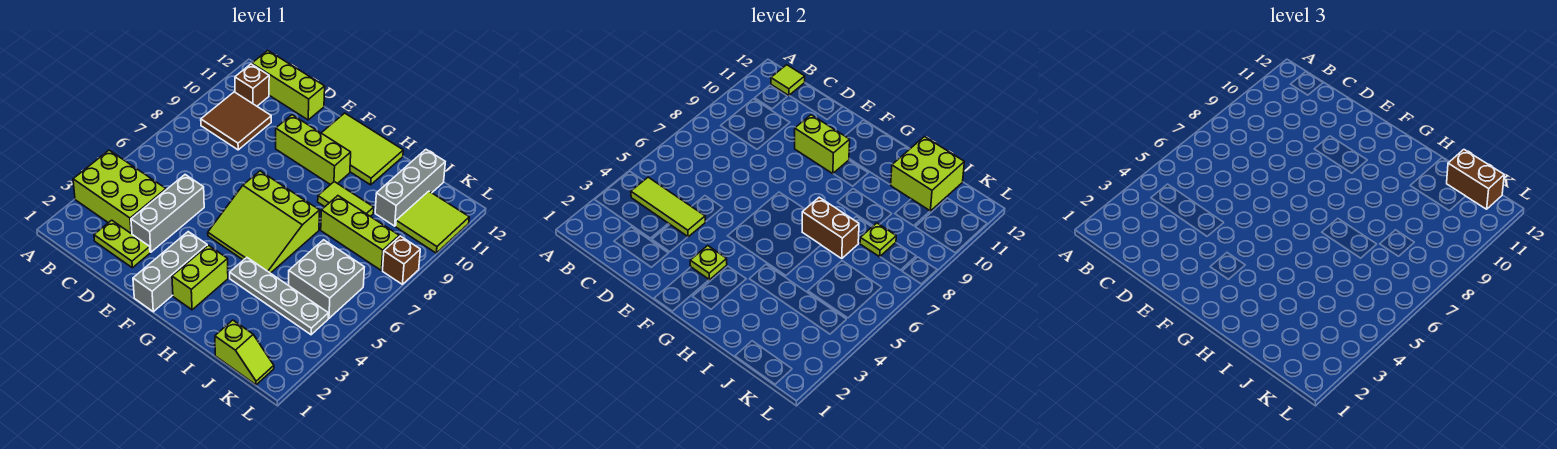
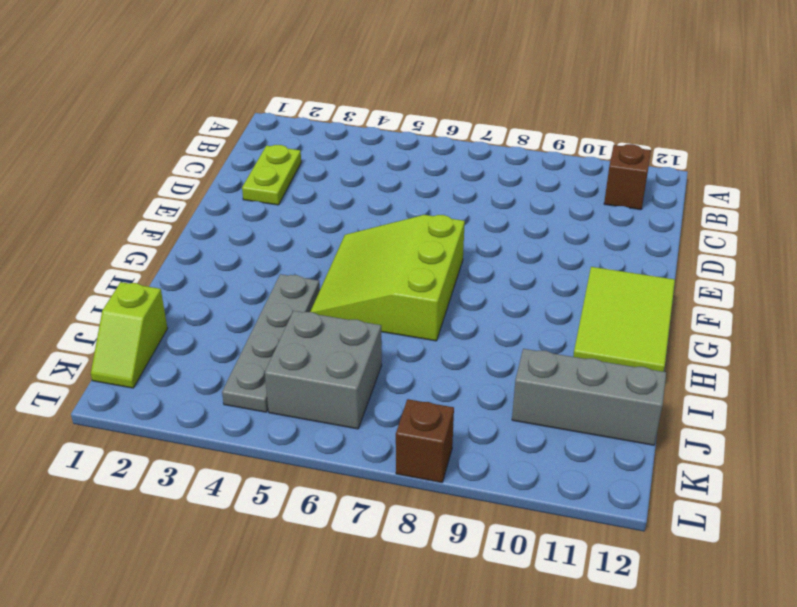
none -> lime 2x3 brick [73,150,166,234]
none -> brown 2x2 tile [201,92,271,150]
none -> lime 1x3 brick [252,51,325,120]

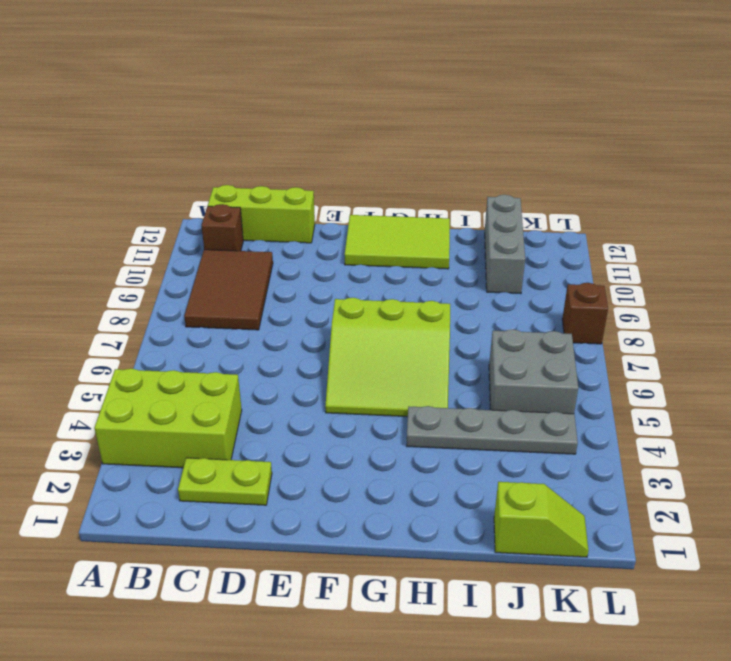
brown 2x3 tile [184,250,273,330] -> brown 2x2 tile [201,92,271,150]
none -> grey 1x3 brick [131,175,204,252]
none -> lime 1x3 brick [276,115,351,185]
none -> grey 1x3 brick [133,232,207,312]

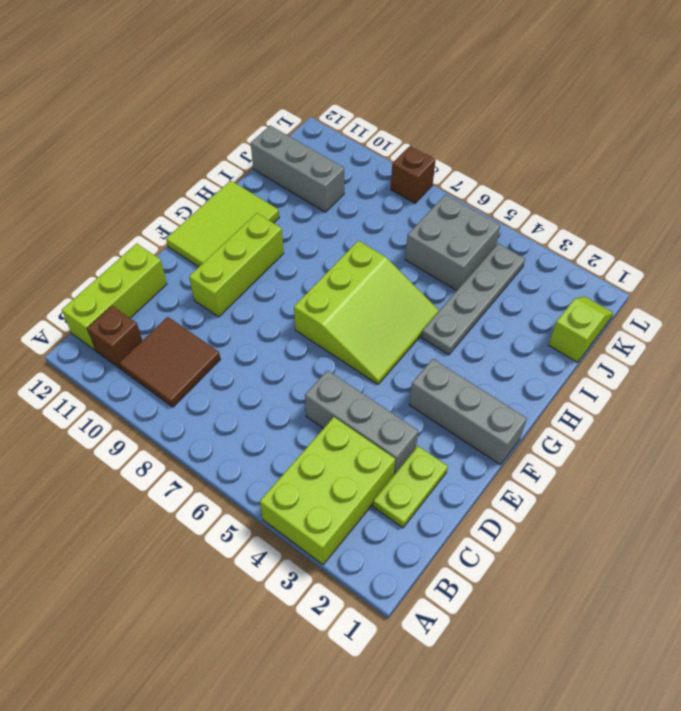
none -> lime 1x2 brick [172,245,228,310]
none -> lime 1x2 tile [318,182,374,216]
none -> lime 1x3 brick [321,196,399,271]

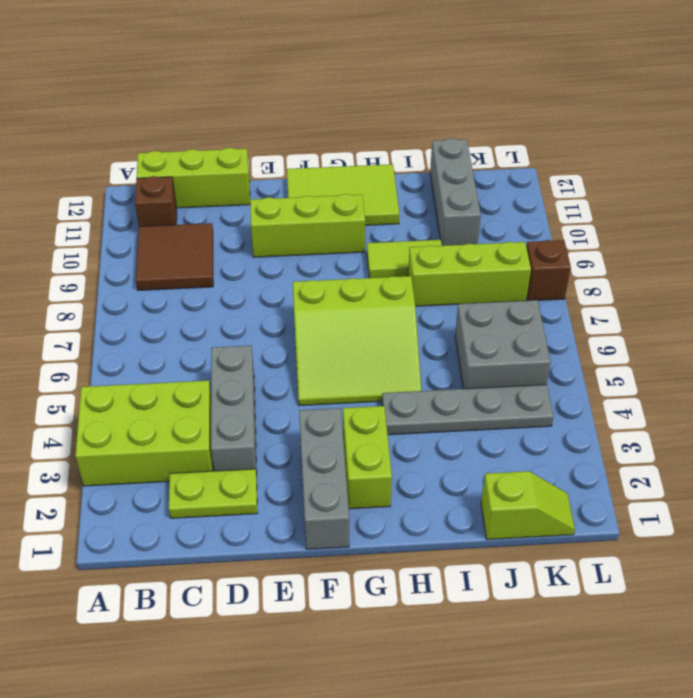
none -> lime 2x2 tile [396,191,469,253]
none -> lime 1x3 tile [631,177,705,237]
none -> lime 1x1 tile [771,65,805,96]

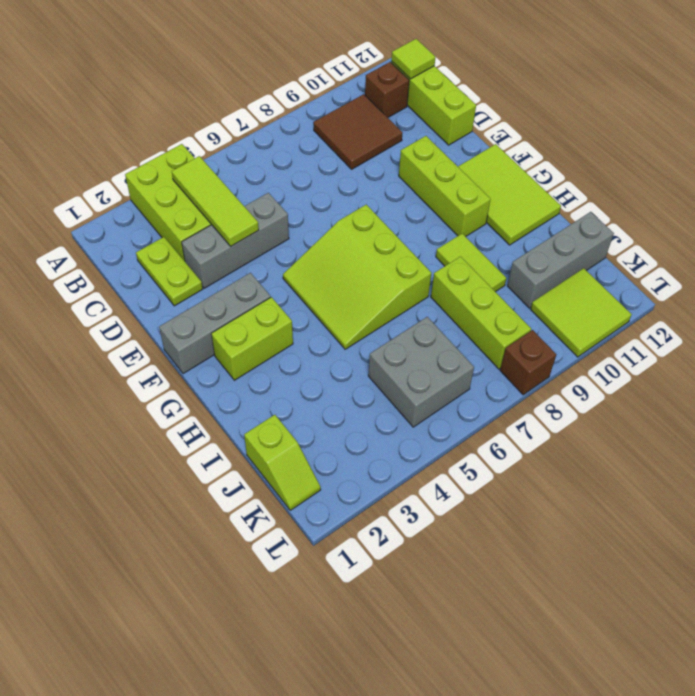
none -> grey 1x4 plate [230,258,328,335]
none -> lime 1x2 brick [795,115,850,174]
none -> lime 1x1 plate [690,246,727,280]

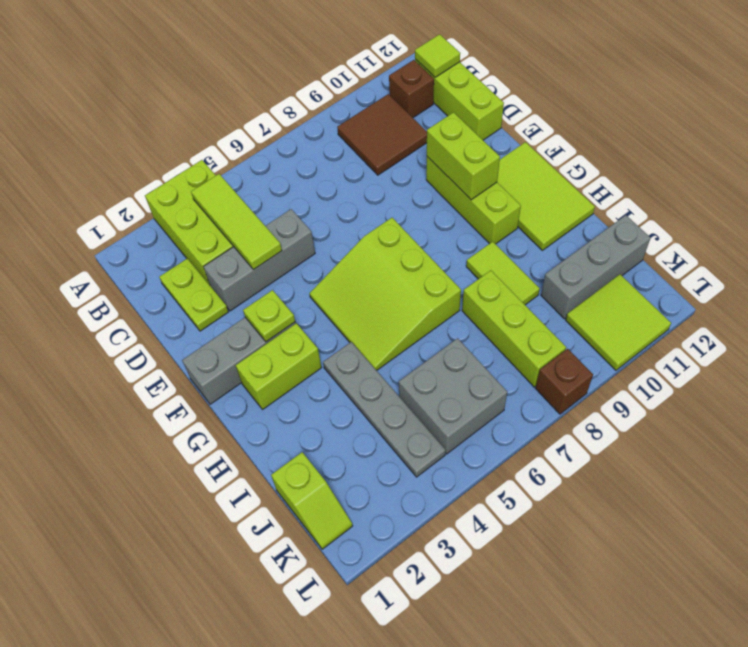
none -> brown 1x2 brick [802,197,859,258]
none -> lime 2x2 brick [891,137,964,211]
none -> lime 1x1 plate [860,223,896,257]

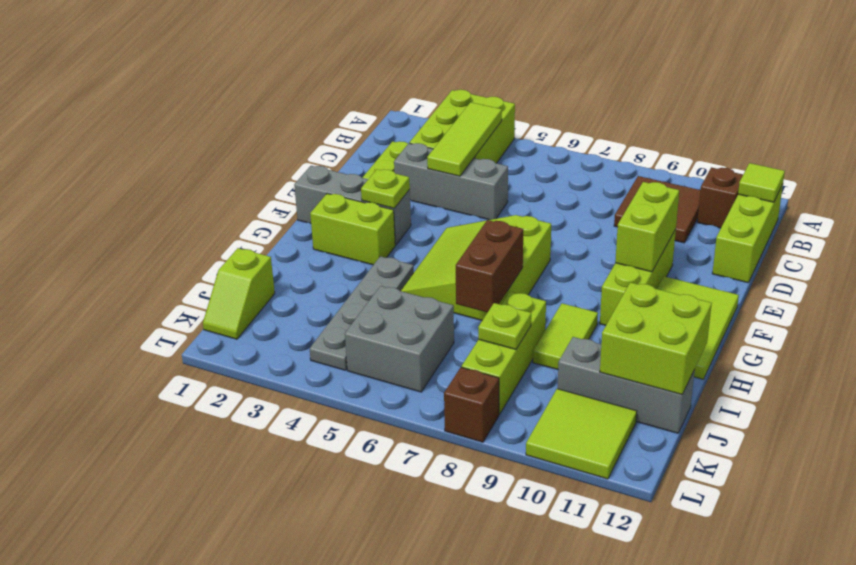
none -> brown 1x2 brick [1447,150,1504,209]

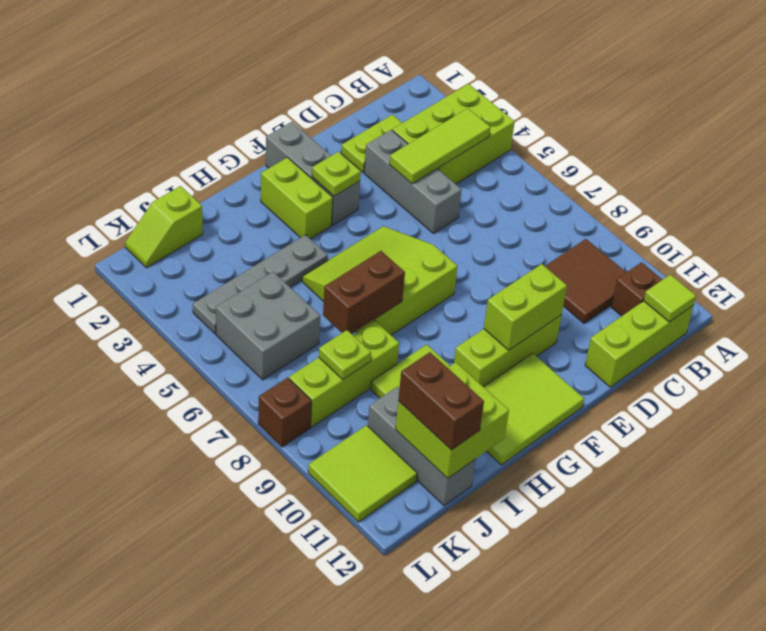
brown 1x2 brick [398,352,484,450] -> brown 1x2 brick turned to [1447,150,1504,209]

